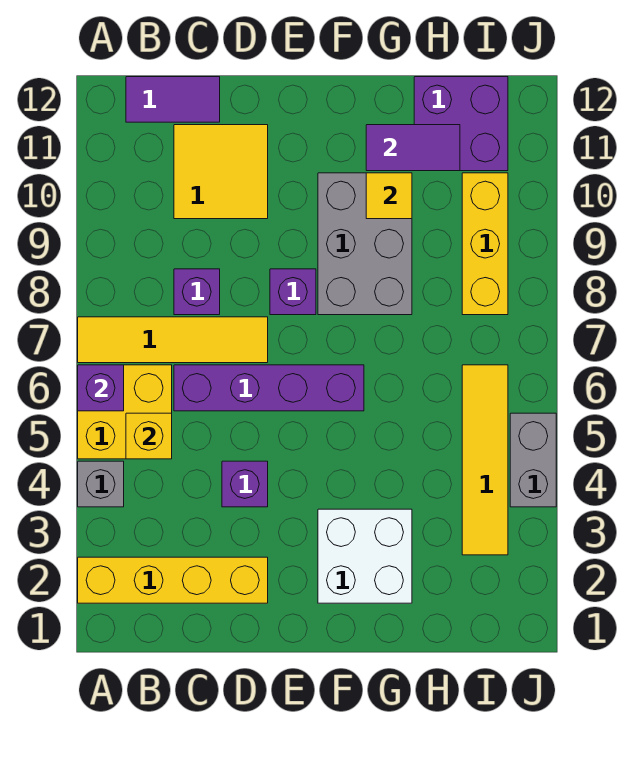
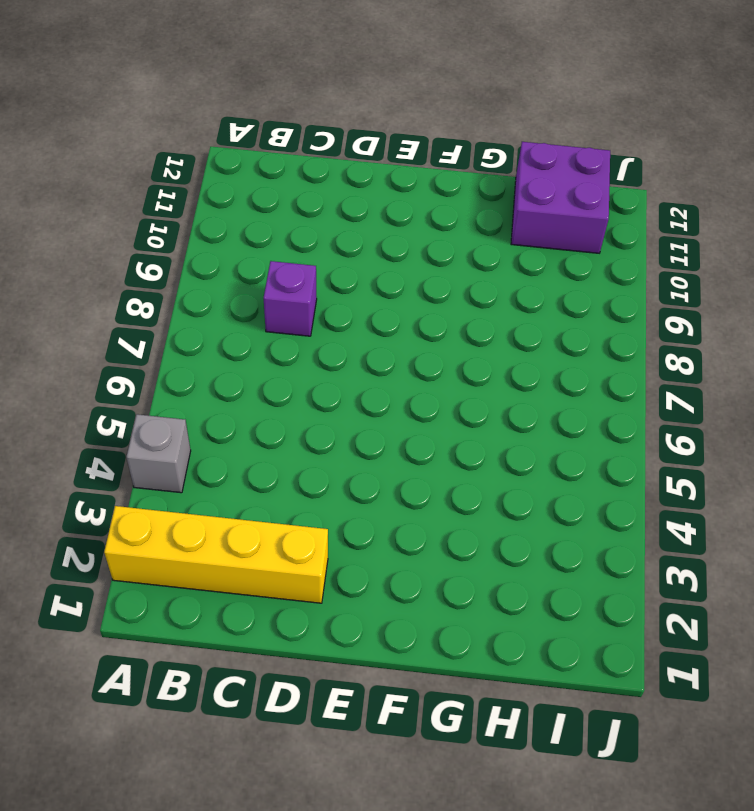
none -> yellow 2x2 brick [78,365,172,459]
none -> yellow 1x4 tile [78,317,268,363]
none -> purple 1x2 tile [126,77,220,122]

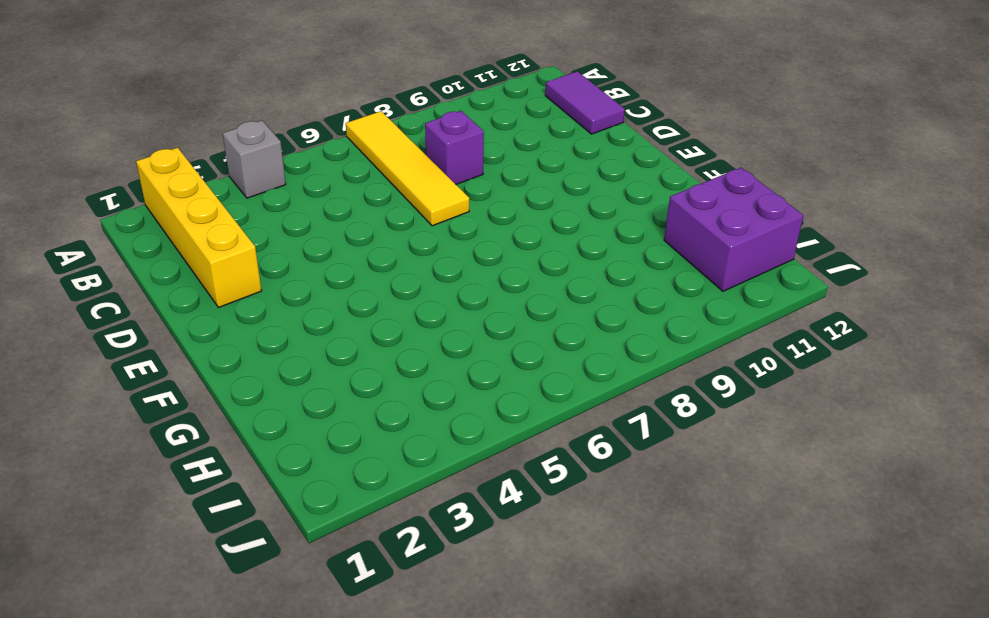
none -> yellow 2x2 brick [78,365,172,459]
none -> purple 1x4 brick [174,365,364,411]
none -> yellow 2x2 tile [174,125,268,219]

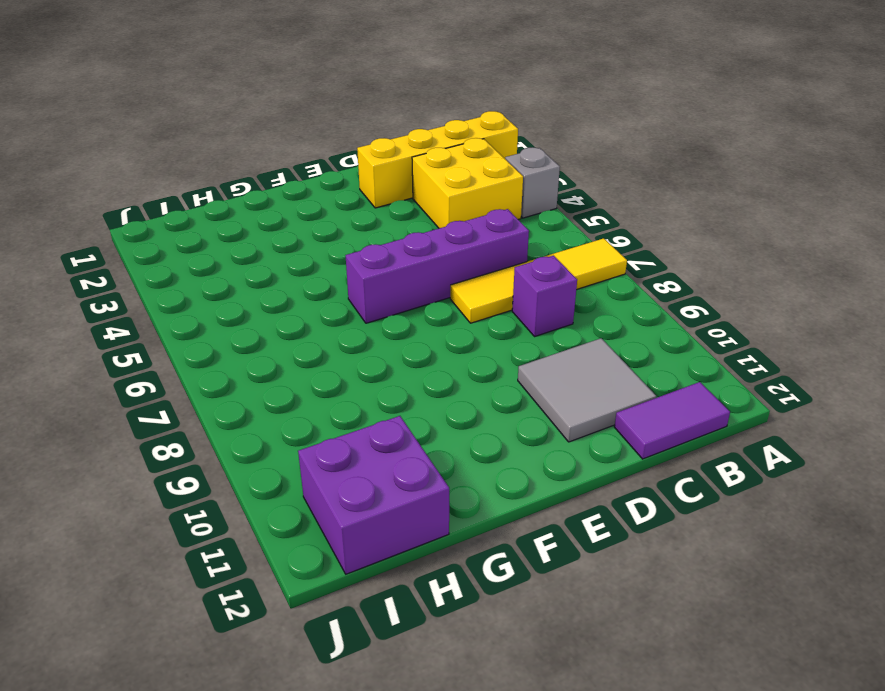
yellow 2x2 brick [412,138,523,228] -> yellow 2x2 brick moved to [78,365,172,459]
grey 2x2 tile [518,338,656,442] -> yellow 2x2 tile [174,125,268,219]
none -> purple 1x1 brick [222,461,268,507]
none -> purple 1x1 brick [270,269,316,315]
none -> white 2x2 brick [318,509,412,603]

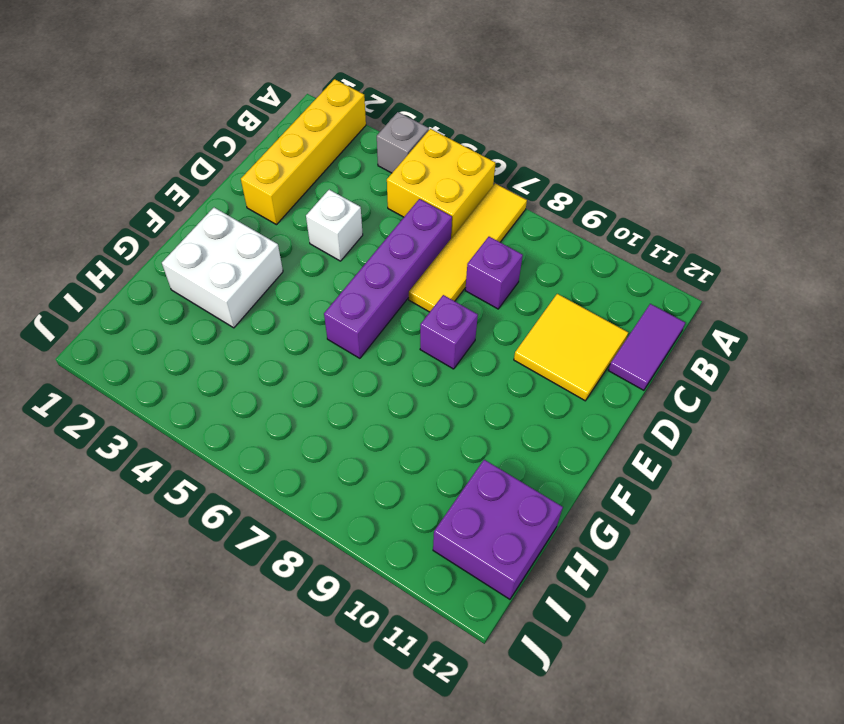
white 1x1 brick [306,190,363,261] -> purple 1x1 brick [222,461,268,507]
none -> grey 2x3 brick [318,173,412,315]
none -> yellow 1x4 tile [462,365,508,555]
none -> yellow 1x3 brick [462,173,508,315]

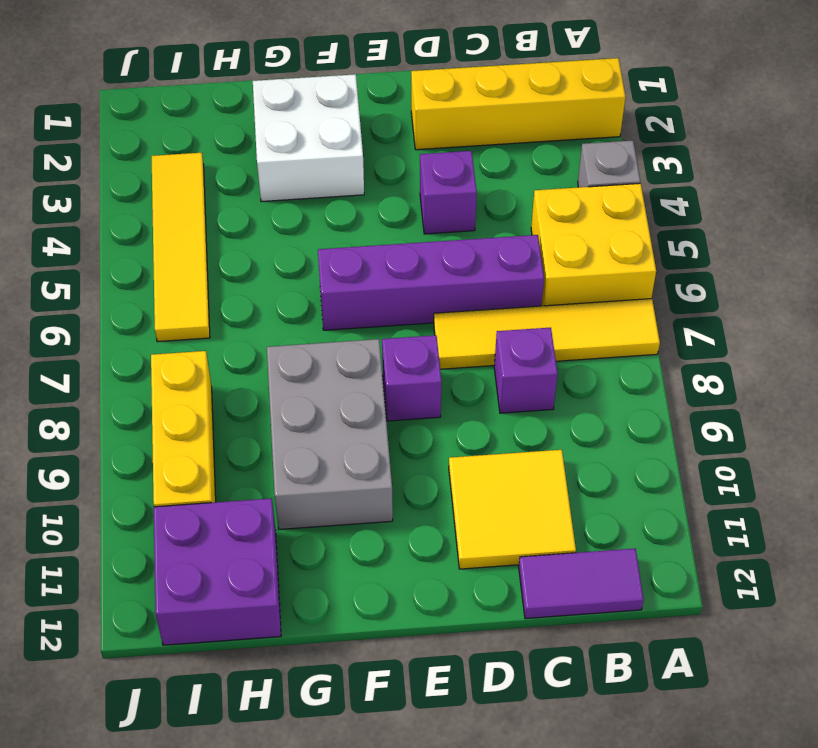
none -> grey 1x2 brick [510,413,556,507]
none -> purple 1x1 brick [78,365,124,411]
none -> yellow 1x1 brick [126,413,172,459]

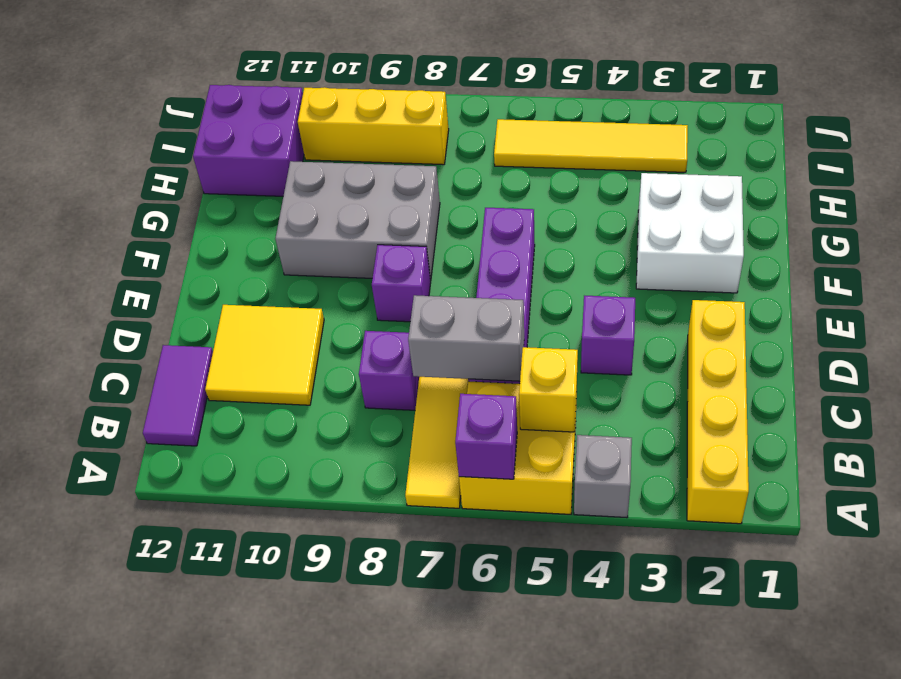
grey 1x2 brick [408,295,524,381] -> grey 1x2 brick moved to [510,413,556,507]
none -> yellow 1x1 tile [366,173,412,219]
none -> purple 1x2 tile [366,125,460,171]

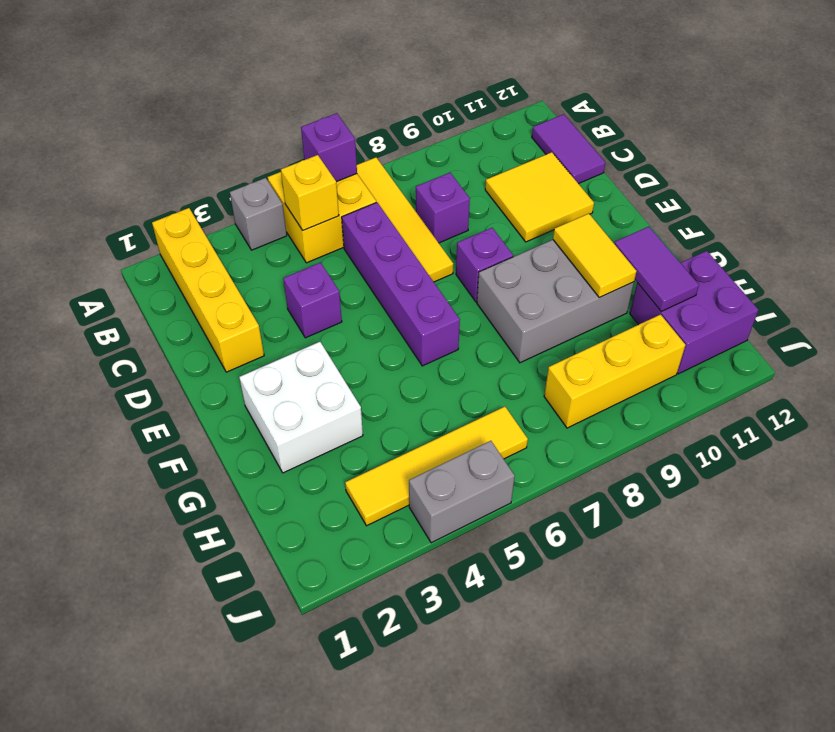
yellow 1x2 tile [553,214,636,297] -> yellow 1x1 tile [366,173,412,219]

